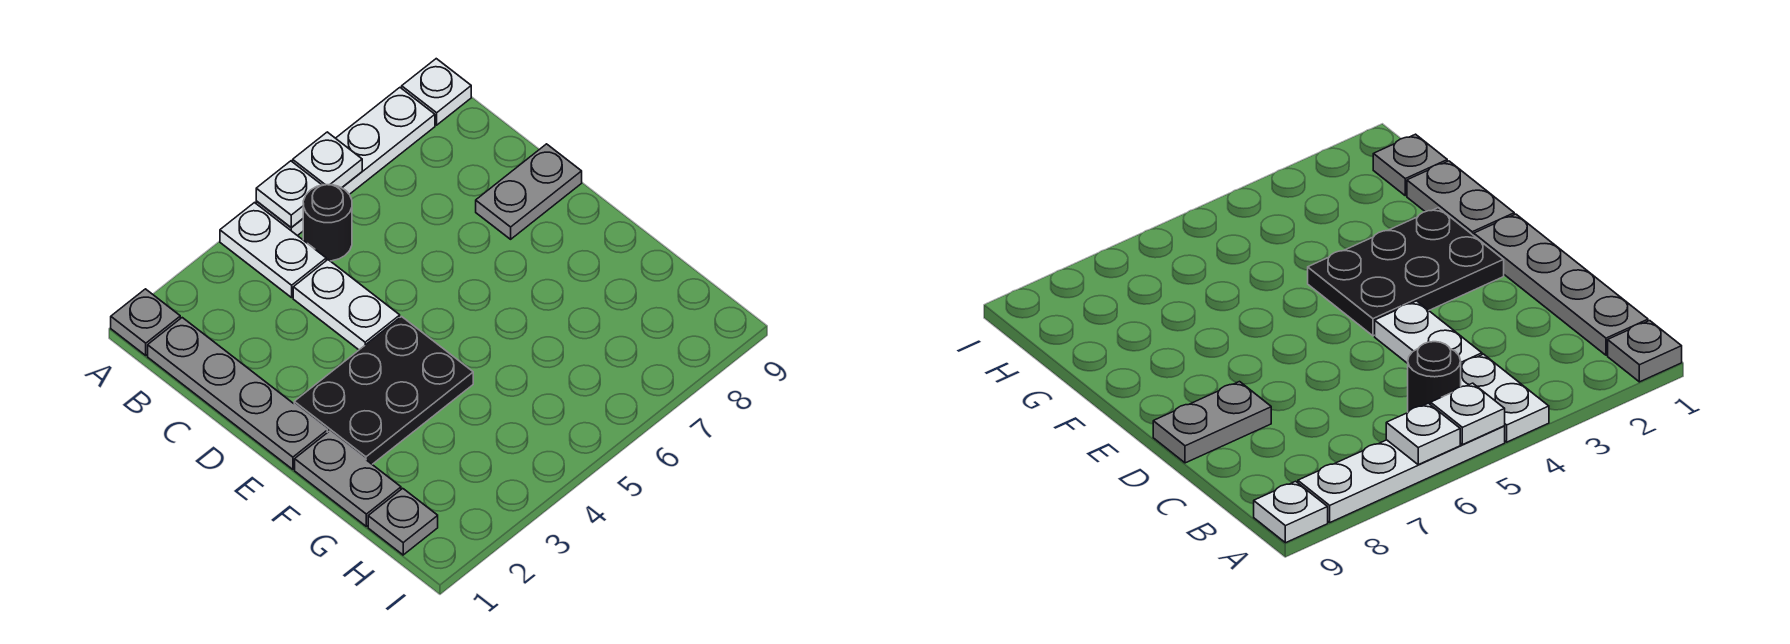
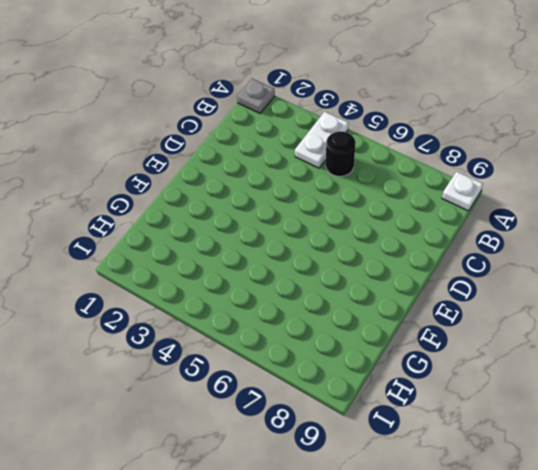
none -> white 1x4 plate [256,88,435,236]
none -> grey 1x4 plate [148,318,327,469]
none -> white 1x2 plate [293,260,400,350]

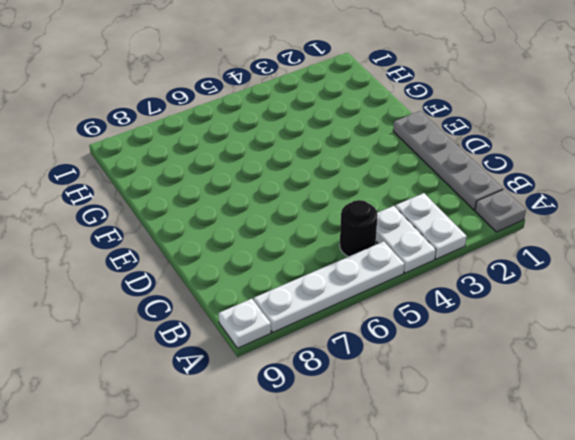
white 1x2 plate [395,193,467,259] -> white 1x2 plate moved to [293,260,400,350]
none -> grey 1x2 plate [476,144,582,239]
none -> black 2x3 plate [294,317,473,464]
none -> grey 1x2 plate [295,431,401,526]

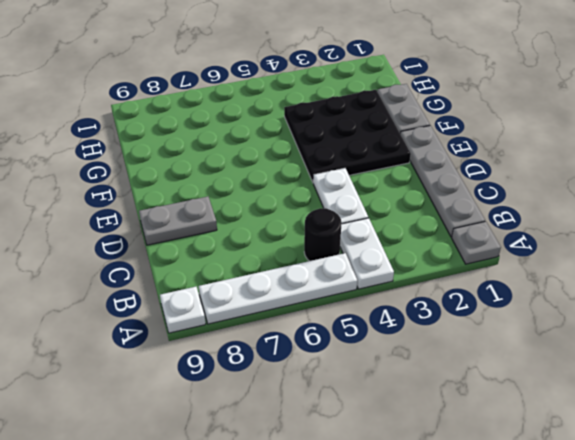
black 3x3 plate [284,90,411,182] -> black 2x3 plate [294,317,473,464]
none -> grey 1x1 plate [368,488,438,555]
none -> white 1x1 plate [256,161,322,228]
none -> white 1x1 plate [293,132,362,188]

